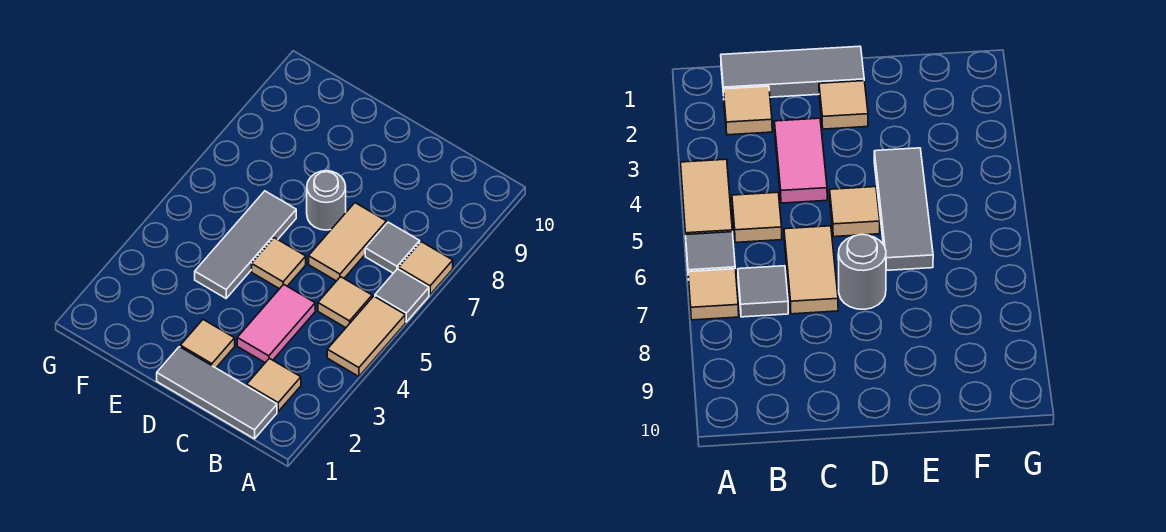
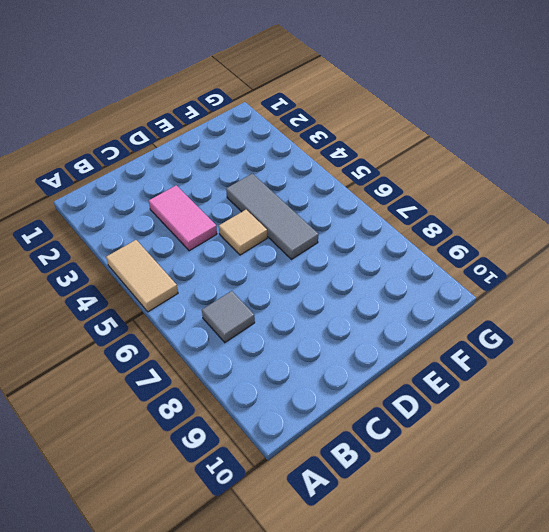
none -> grey 1x1 tile [375,269,429,322]
none -> tan 1x1 tile [399,242,453,295]
none -> grey 1x3 tile [157,347,277,439]

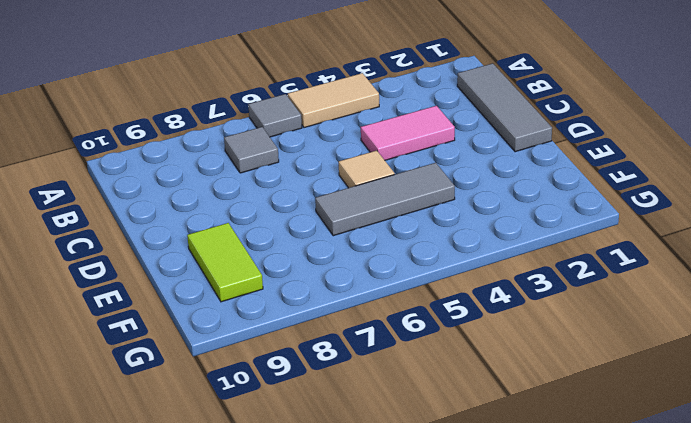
lime 1x2 tile [187,223,263,302] -> none
none -> tan 1x1 tile [399,242,453,295]
none -> tan 1x1 tile [247,358,301,411]
none -> tan 1x1 tile [318,277,372,328]

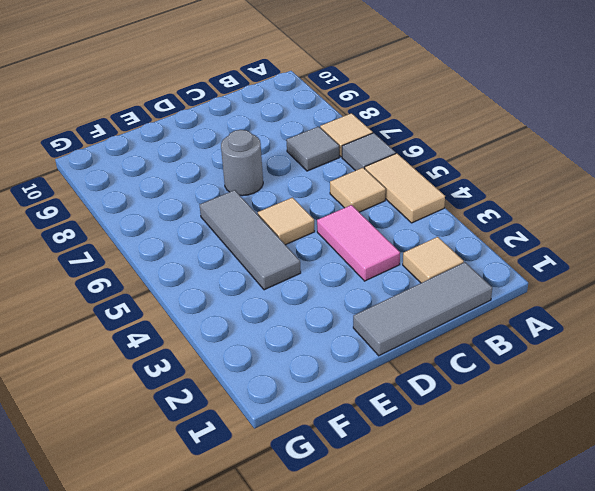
none -> tan 1x2 tile [309,203,386,281]
none -> tan 1x1 tile [180,320,235,368]

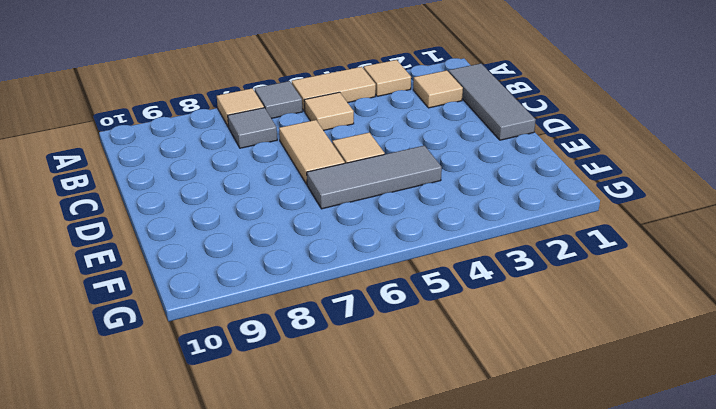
tan 1x1 tile [364,60,411,96] -> tan 1x1 tile moved to [180,320,235,368]
tan 1x2 tile [279,120,345,184] -> tan 1x2 tile turned to [309,203,386,281]
none -> pink 1x2 tile [237,284,315,363]
none -> grey 1x1 round brick [307,171,346,230]

